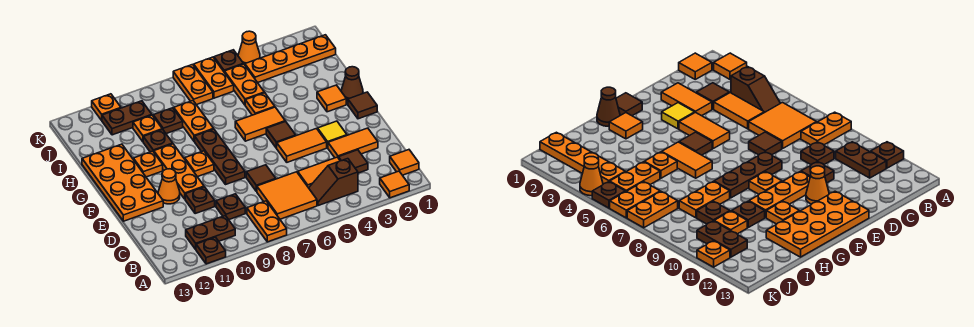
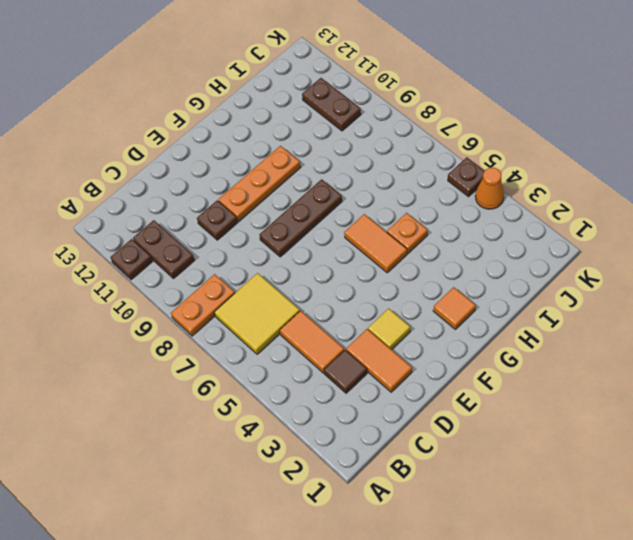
yellow 2x2 tile [214,273,300,354] -> orange 2x2 tile [257,172,317,219]
none -> orange 1x1 tile [380,171,409,198]
none -> orange 1x1 tile [390,150,419,175]
none -> brown 1x2 slope [309,159,358,206]
none -> brown 1x1 plate [216,194,245,220]

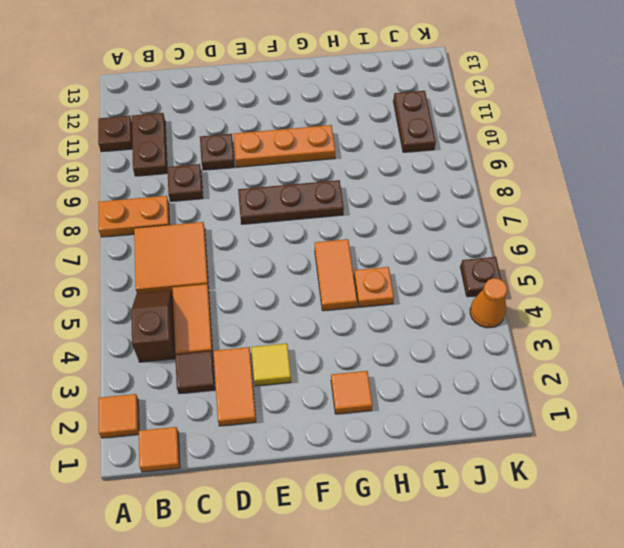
none -> brown 1x1 tile [246,165,276,192]
none -> orange 1x2 tile [277,129,327,162]
none -> orange 1x1 cone [158,169,180,204]
none -> orange 2x4 plate [82,144,163,221]

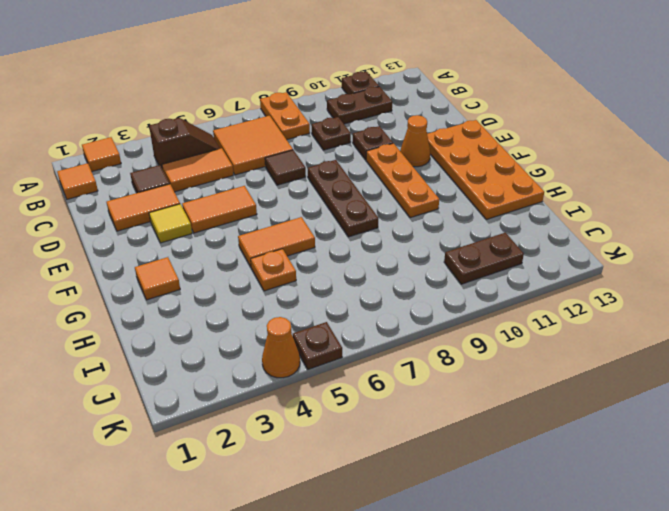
none -> brown 1x1 tile [348,92,377,119]
none -> brown 1x1 tile [266,121,296,148]
none -> orange 1x1 plate [185,151,214,177]
none -> brown 1x1 cone [341,67,363,101]

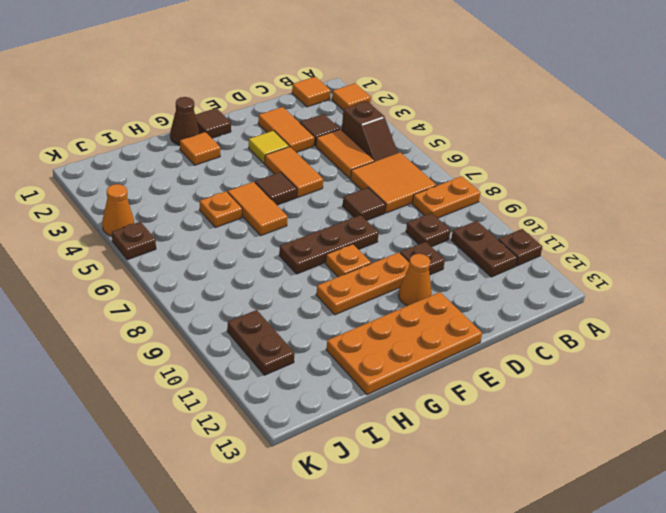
none -> orange 1x1 plate [133,151,163,177]
none -> orange 1x2 plate [174,101,213,142]
none -> brown 1x1 plate [143,129,173,152]
none -> orange 1x2 plate [225,64,264,105]

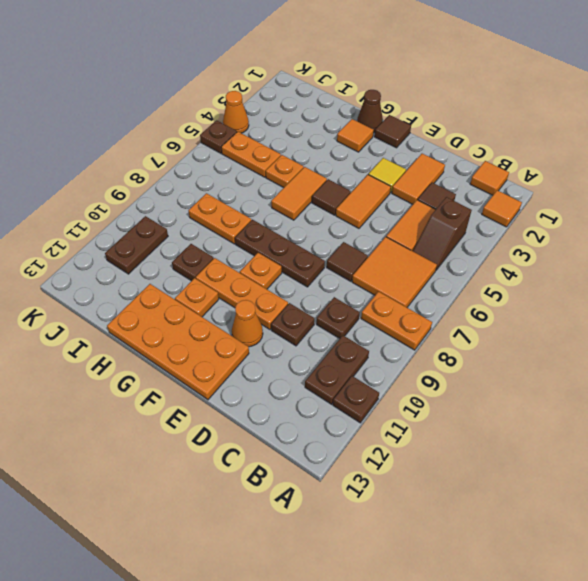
none -> brown 1x1 plate [153,108,183,134]
none -> orange 1x1 plate [133,115,162,142]
none -> orange 1x4 plate [245,35,336,83]
none -> orange 1x2 plate [194,57,234,98]

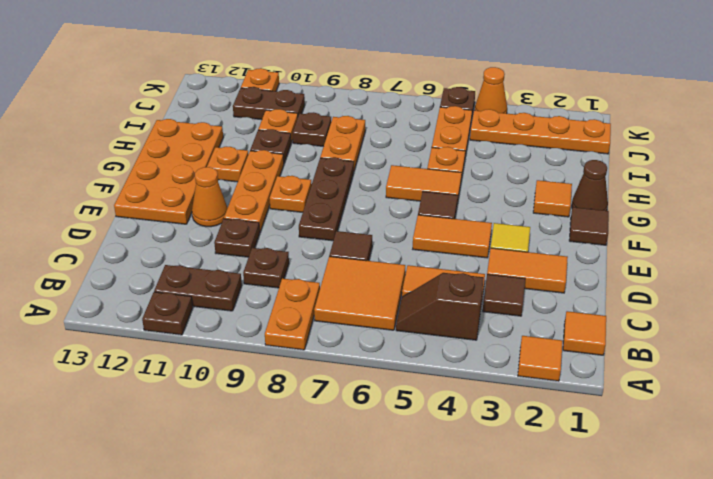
none -> orange 1x2 plate [194,57,234,98]
none -> orange 1x2 plate [173,65,213,105]

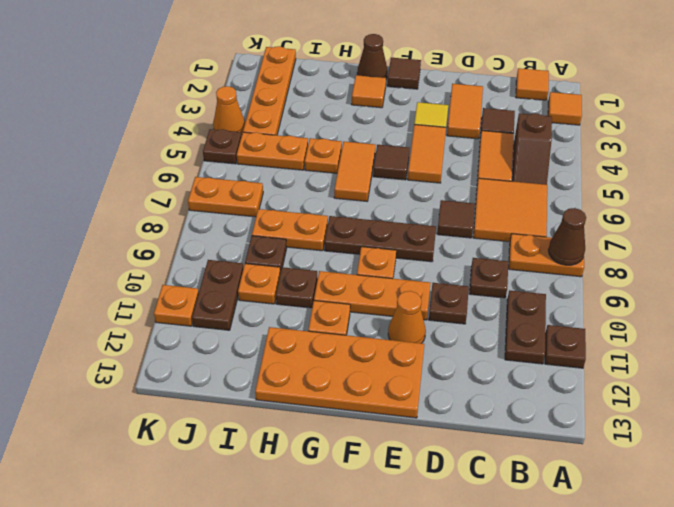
brown 1x1 cone [548,208,586,265] -> none
none -> orange 1x2 plate [194,57,234,98]

